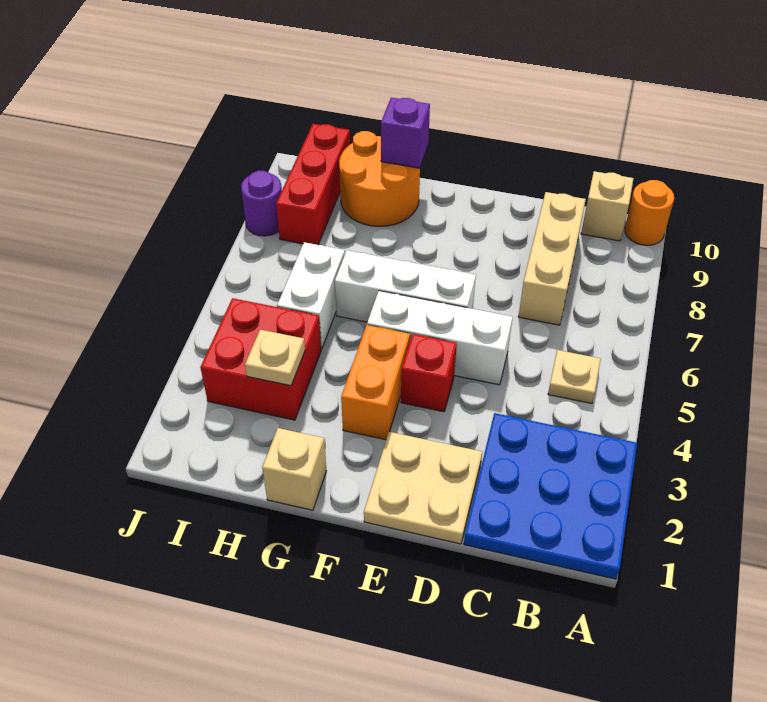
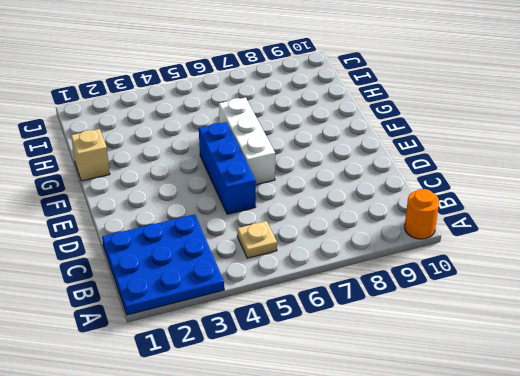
blue 1x3 brick [199,122,256,214] -> white 1x3 brick [367,291,513,385]
none -> tan 1x1 brick [581,171,634,241]
none -> tan 1x3 brick [518,192,586,325]
none -> tan 2x2 plate [364,432,482,544]

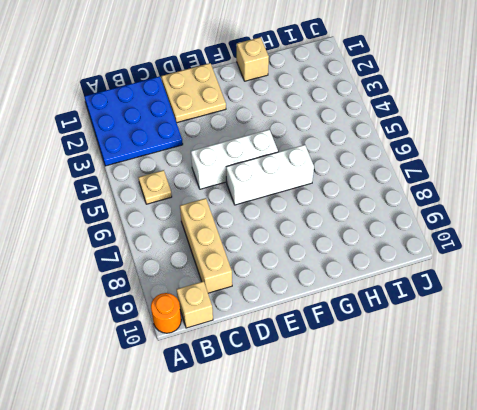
none -> red 1x1 brick [401,334,457,412]
none -> orange 1x2 brick [341,325,410,440]
none -> orange 2x2 round brick [339,131,420,226]

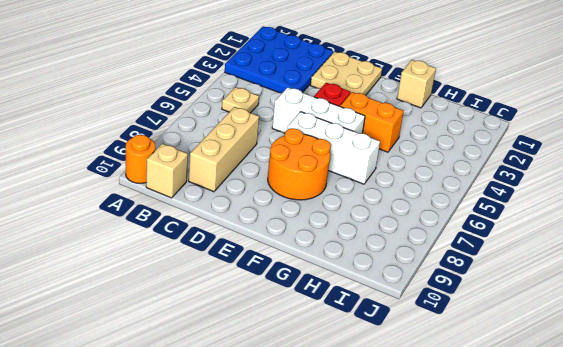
orange 2x2 round brick [268,128,331,200] -> orange 2x2 round brick moved to [339,131,420,226]
orange 1x2 brick [340,92,404,152] -> orange 1x2 brick turned to [341,325,410,440]
none -> red 2x2 brick [200,298,321,420]
none -> white 1x2 brick [277,242,345,349]
none -> red 1x3 brick [276,124,350,245]

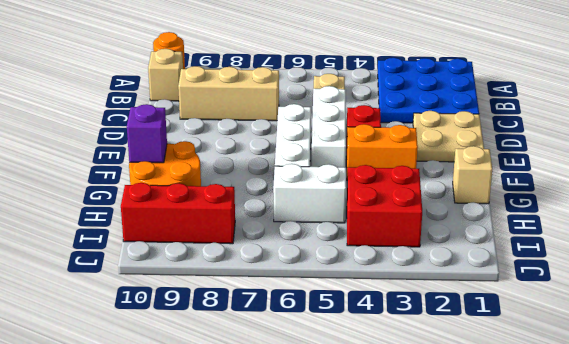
none -> purple 1x1 round brick [241,171,282,236]
none -> tan 1x1 plate [245,330,305,386]

